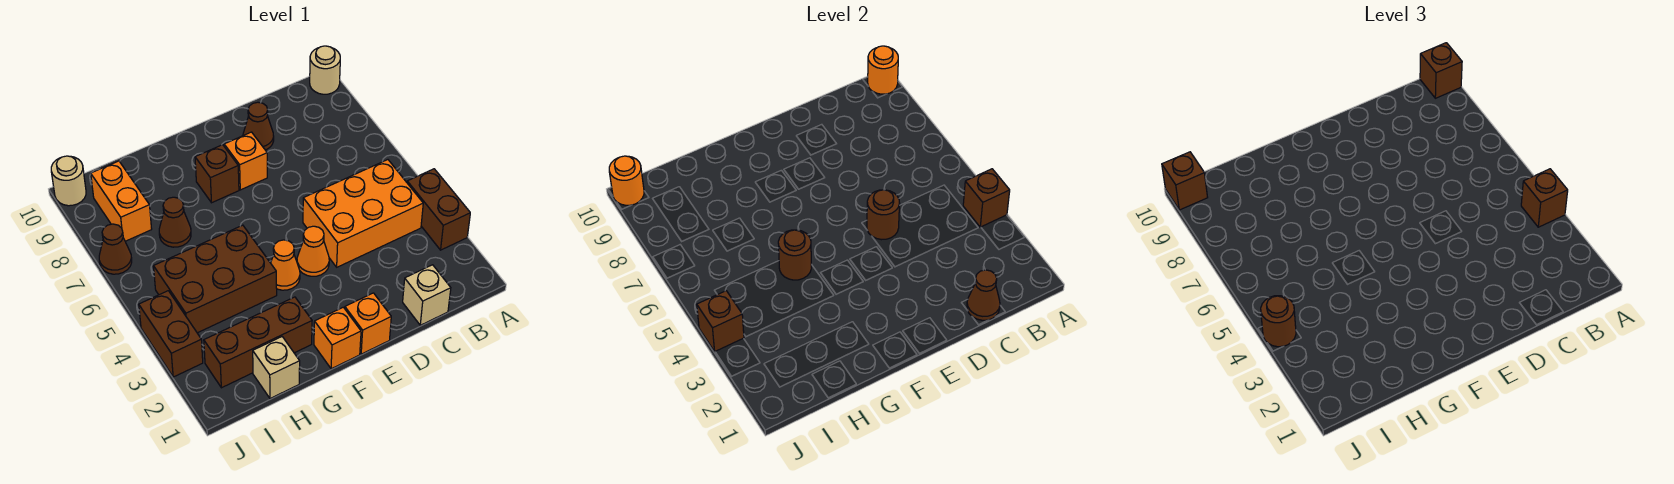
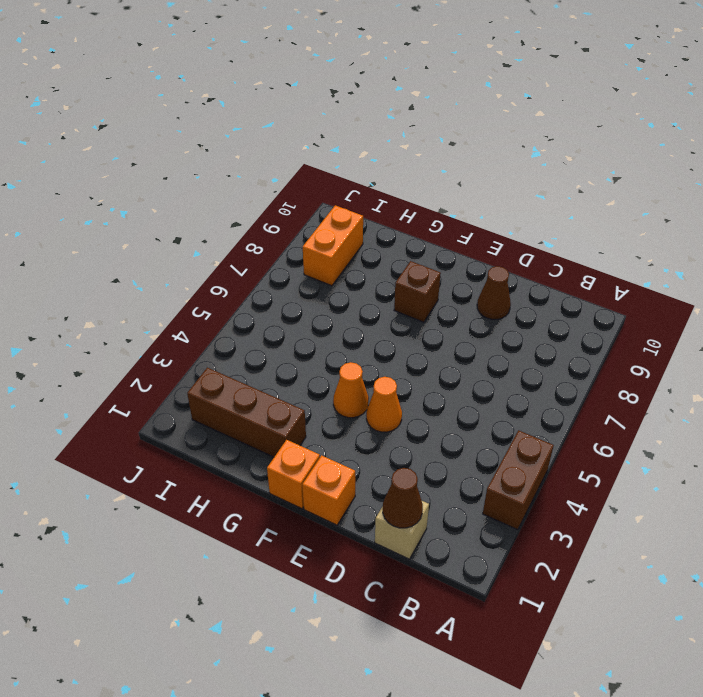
none -> tan 1x1 round brick [310,46,340,94]
none -> orange 2x3 brick [303,160,423,267]
none -> orange 1x1 brick [224,132,267,190]
none -> brown 2x3 brick [154,225,277,333]

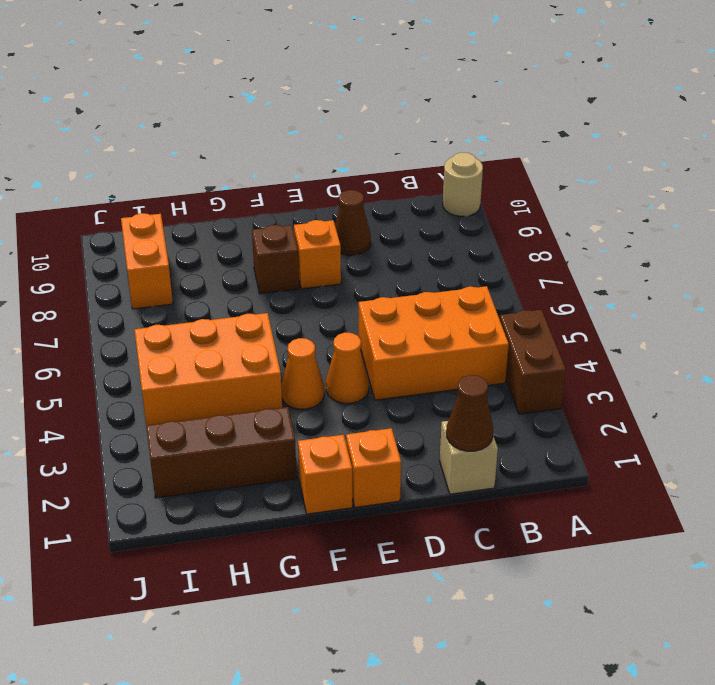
orange 2x3 brick [134,313,282,425] -> brown 2x3 brick [154,225,277,333]
none -> tan 1x1 brick [253,337,300,399]
none -> brown 1x1 cone [159,197,191,247]
none -> brown 1x2 brick [139,291,203,377]
none -> brown 1x1 cone [99,224,132,274]

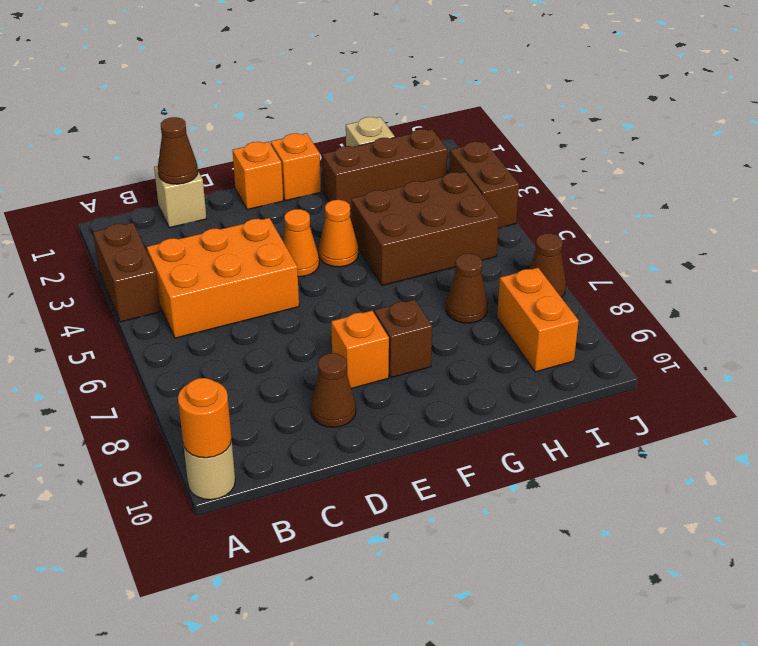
none -> tan 1x1 round brick [51,156,86,206]
none -> brown 1x1 brick [963,169,1010,227]
none -> brown 1x1 round brick [867,190,900,240]
none -> brown 1x1 round brick [778,230,811,280]

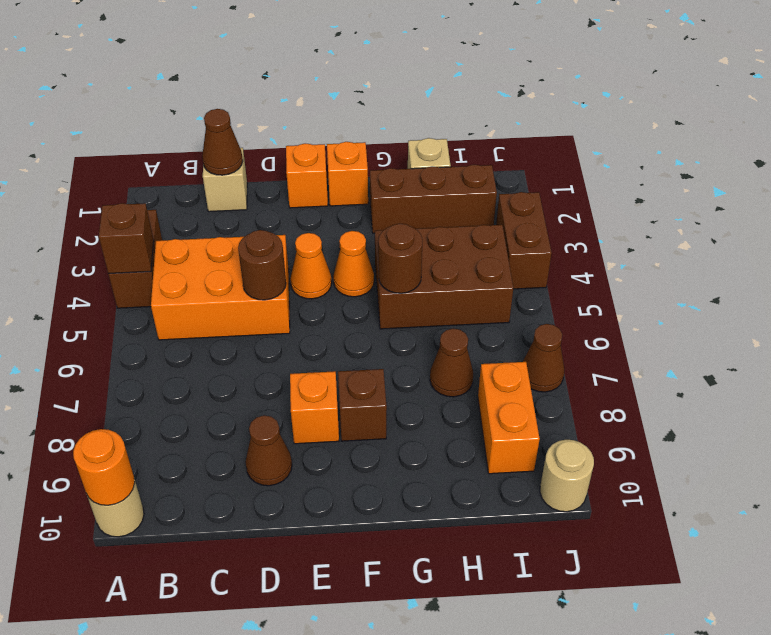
none -> brown 1x1 brick [697,291,744,352]
none -> orange 1x1 round brick [609,156,644,205]
none -> brown 1x1 brick [1521,169,1568,227]
none -> brown 1x1 brick [1420,43,1462,98]

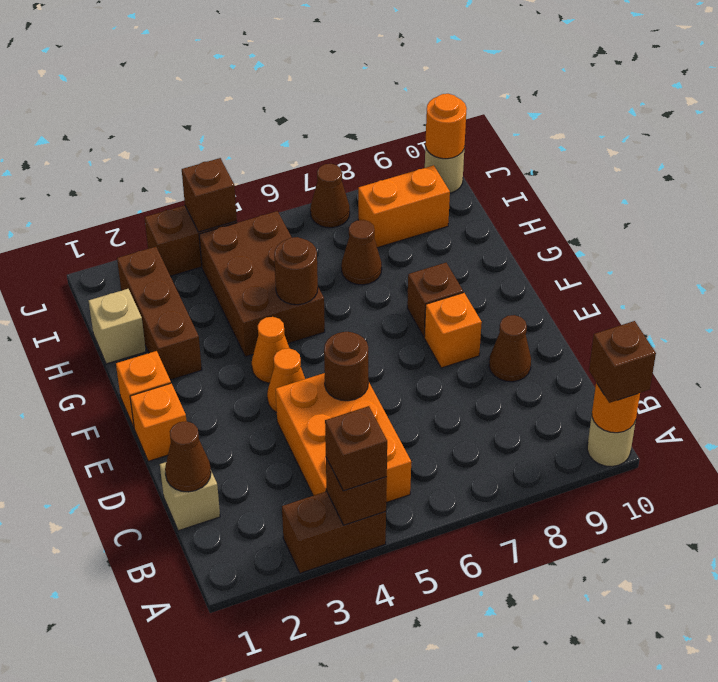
none -> brown 1x1 round brick [1261,296,1296,347]
none -> brown 1x1 brick [1162,152,1208,210]

